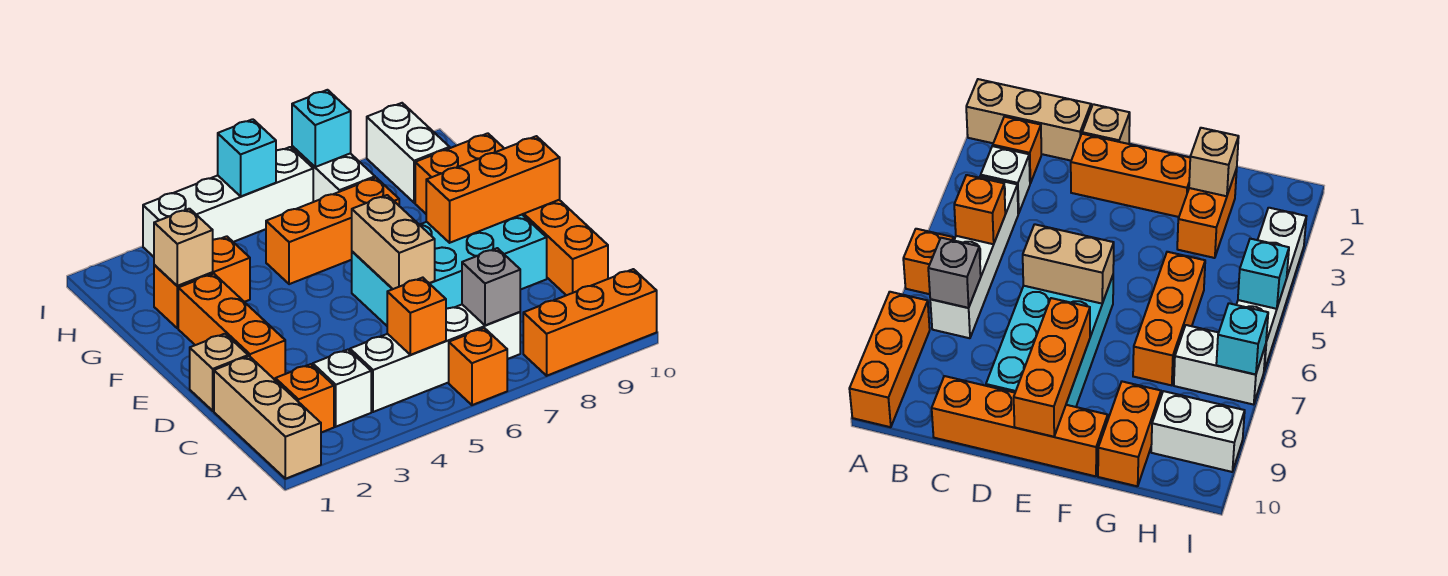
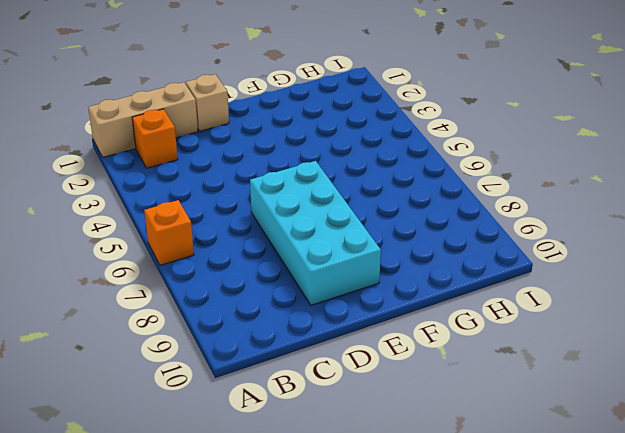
none -> orange 1x3 brick [523,269,657,376]
none -> white 1x1 brick [313,350,371,427]
none -> white 1x4 brick [350,305,520,412]

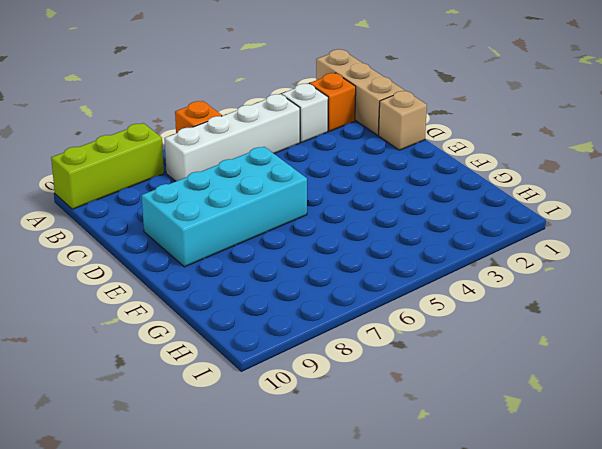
lime 1x3 brick [51,123,164,209] -> orange 1x3 brick [523,269,657,376]
none -> orange 1x4 brick [522,200,608,295]
none -> orange 1x3 brick [178,274,285,380]
none -> orange 1x2 brick [154,236,250,328]

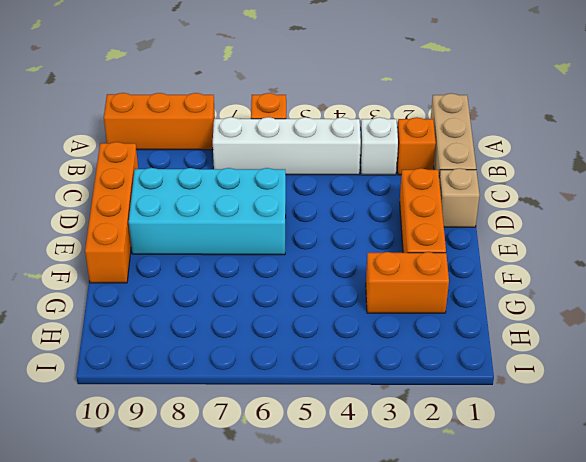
none -> orange 1x3 brick [266,178,399,284]
none -> orange 1x2 brick [415,133,504,214]
none -> white 1x2 brick [292,146,375,202]

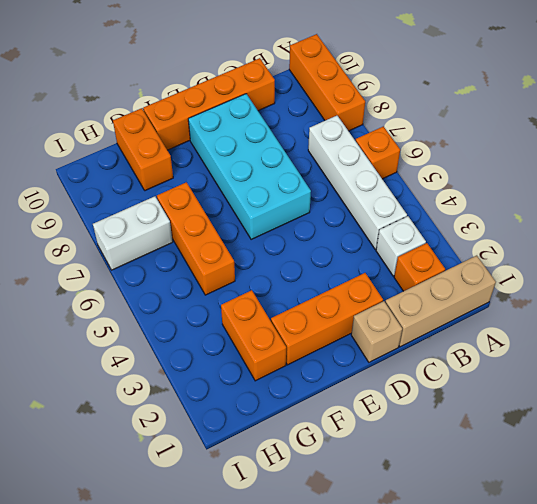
none -> white 1x2 brick [367,103,450,203]
none -> white 1x4 brick [143,147,313,257]
none -> orange 1x1 brick [387,278,446,355]

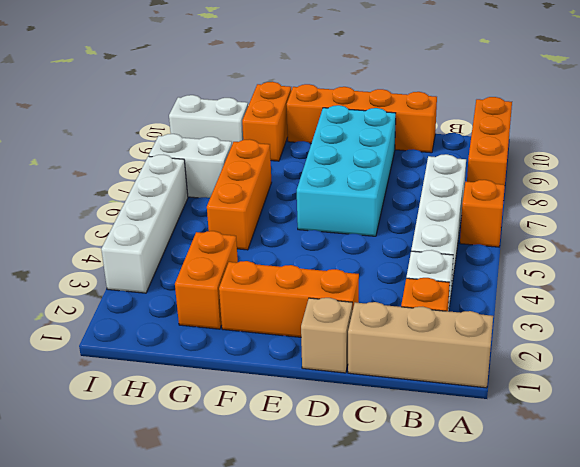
none -> orange 1x1 brick [387,278,446,355]
none -> grey 1x1 brick [462,248,520,326]
none -> tan 1x2 brick [352,195,435,289]

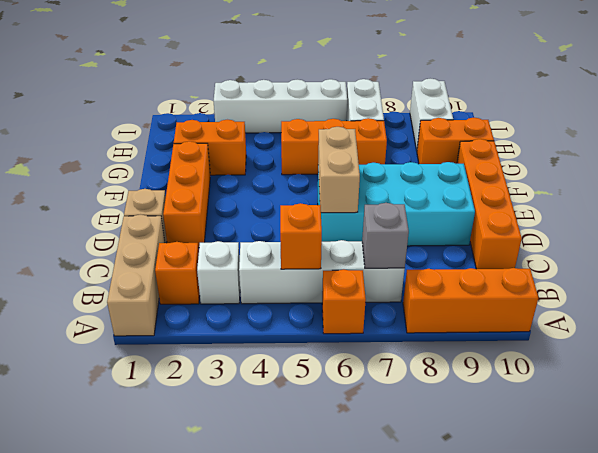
none -> orange 1x3 brick [426,136,560,243]
none -> tan 1x1 brick [154,209,213,286]
none -> cyan 1x1 brick [218,119,276,196]

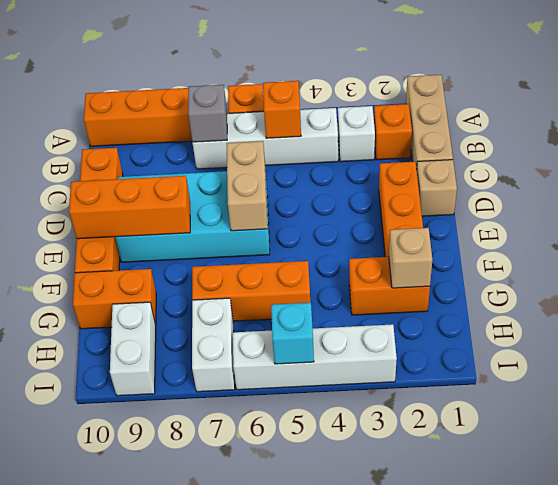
none -> cyan 1x1 brick [292,90,351,167]

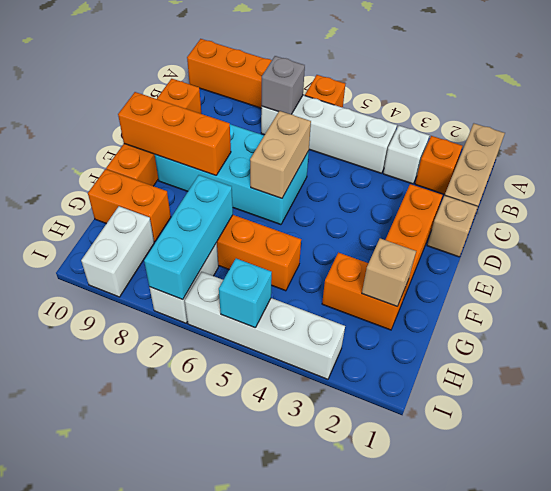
cyan 1x3 brick [144,175,233,300] -> cyan 1x1 brick [292,90,351,167]
none -> orange 1x1 brick [387,278,446,355]

